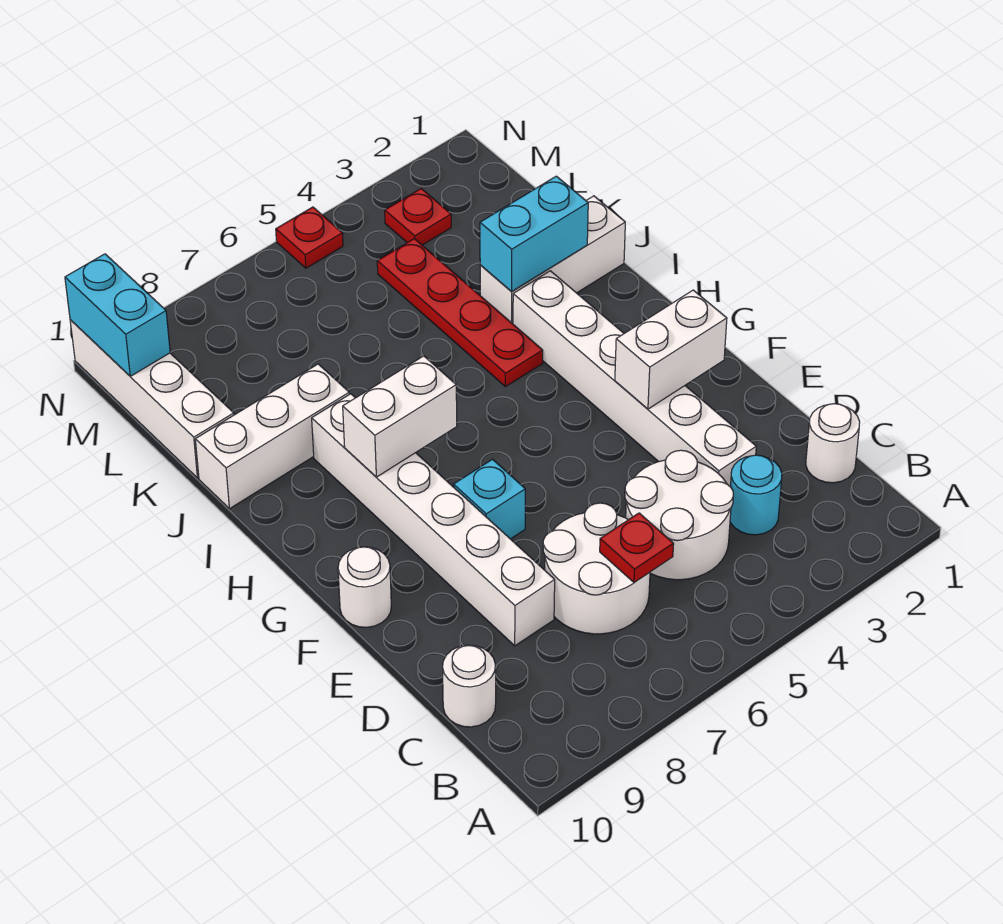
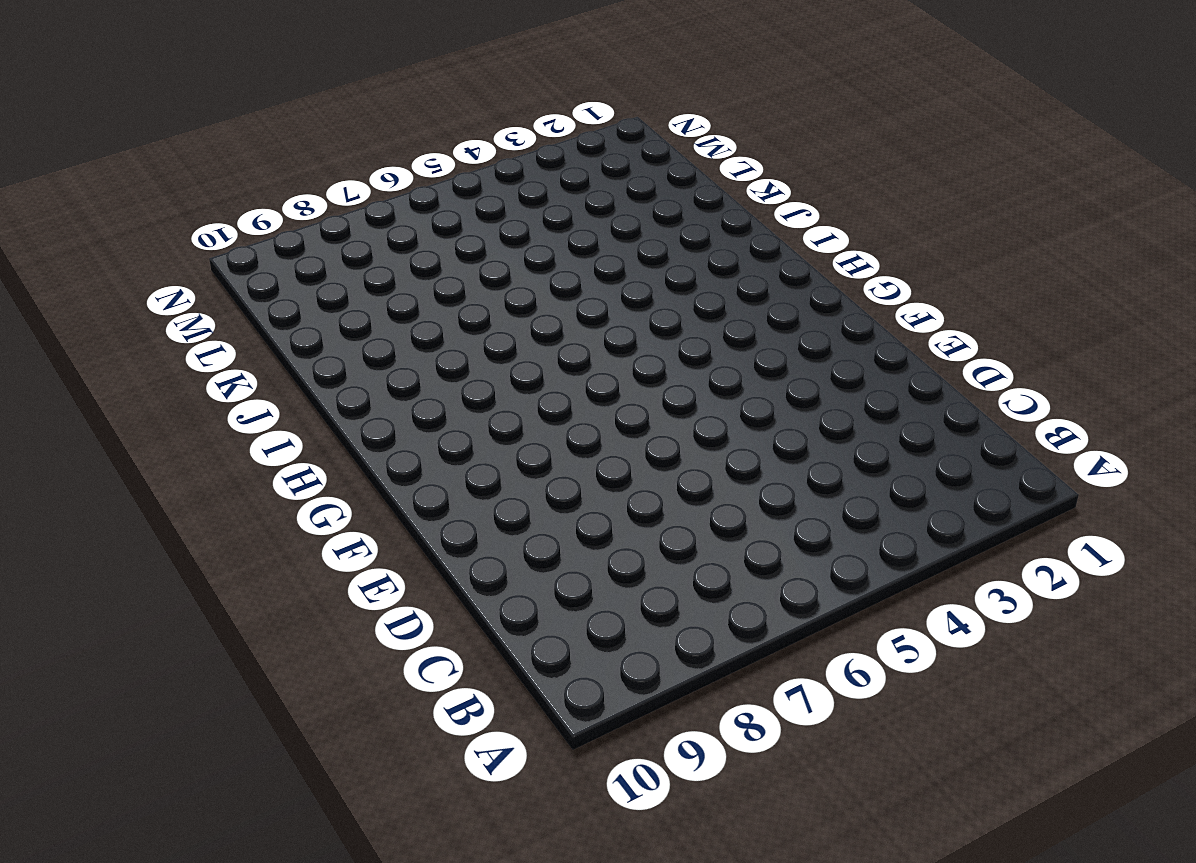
none -> white 1x1 round brick [806,404,860,483]
none -> cyan 1x1 round brick [730,455,782,535]
none -> white 2x2 round brick [625,450,733,580]

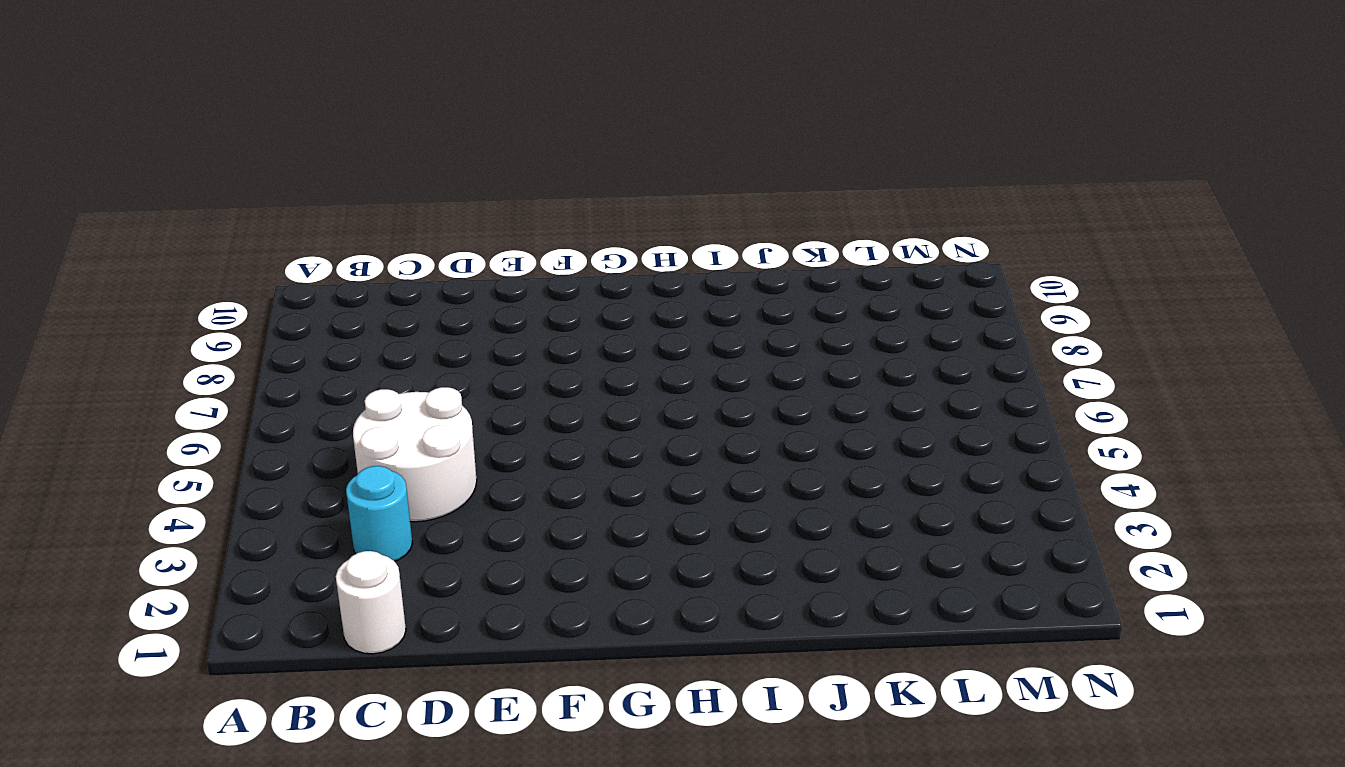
none -> white 2x2 round brick [543,503,650,634]
none -> white 1x1 round brick [443,645,496,727]
none -> white 1x6 brick [513,271,756,487]

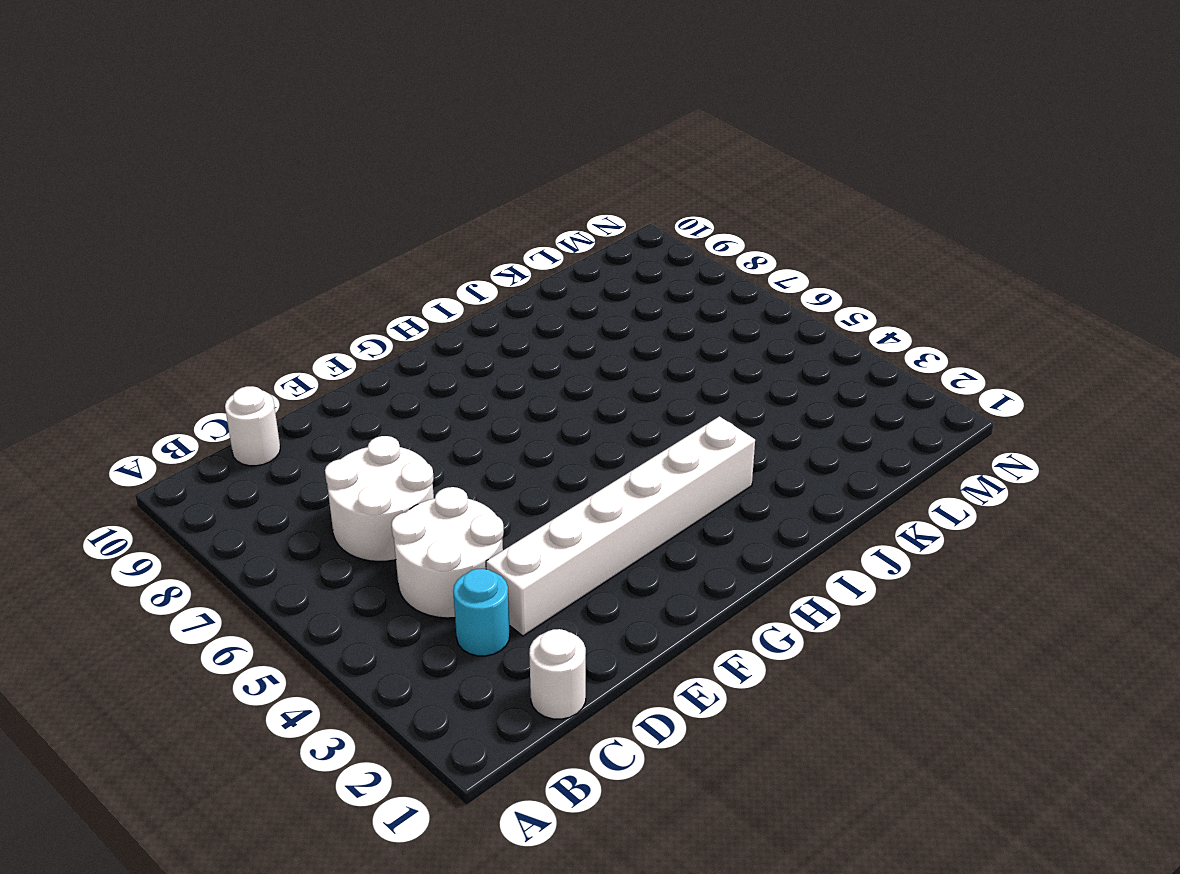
none -> white 1x6 brick [312,394,555,646]
none -> cyan 1x1 brick [454,459,525,539]
none -> white 1x1 round brick [338,547,391,627]

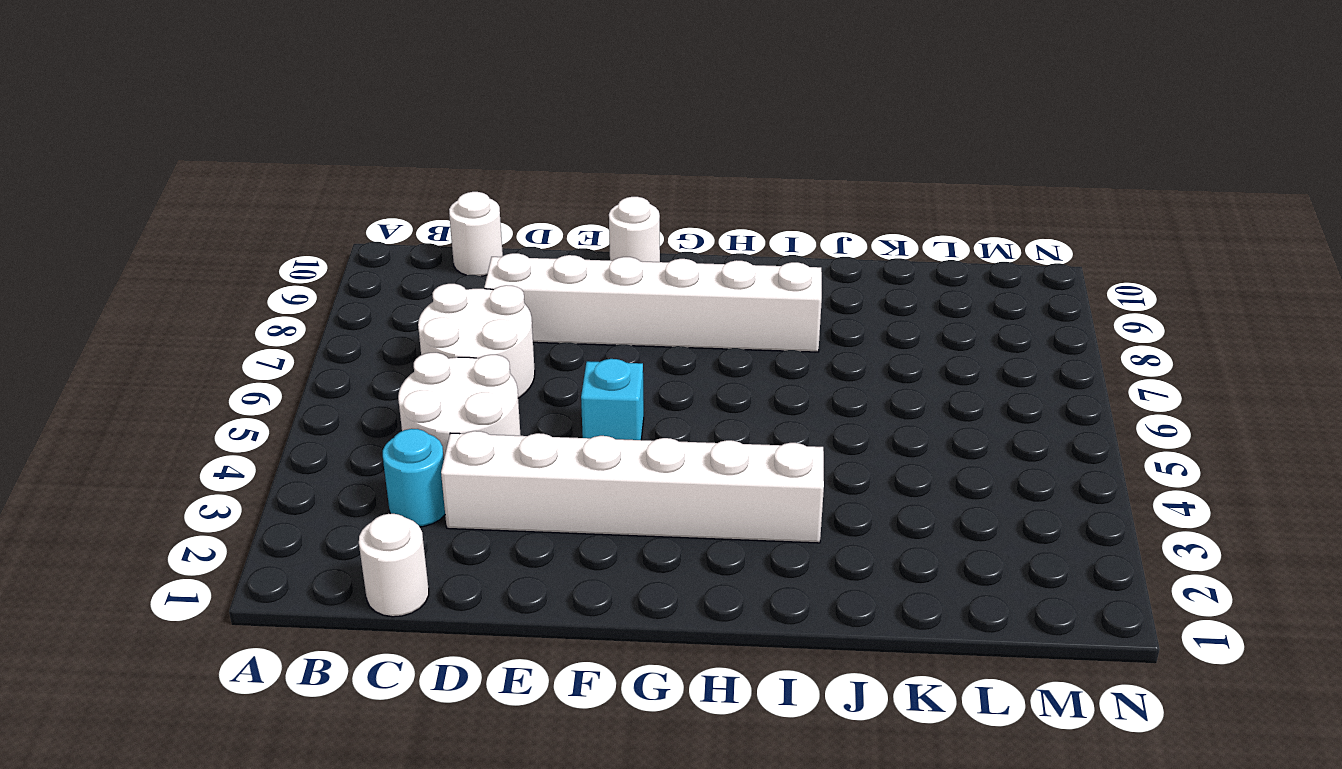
cyan 1x1 brick [581,359,644,440] -> cyan 1x1 brick moved to [454,459,525,539]
none -> red 1x4 plate [377,239,543,387]
none -> white 1x3 brick [480,196,625,324]
none -> white 1x3 brick [195,364,349,509]

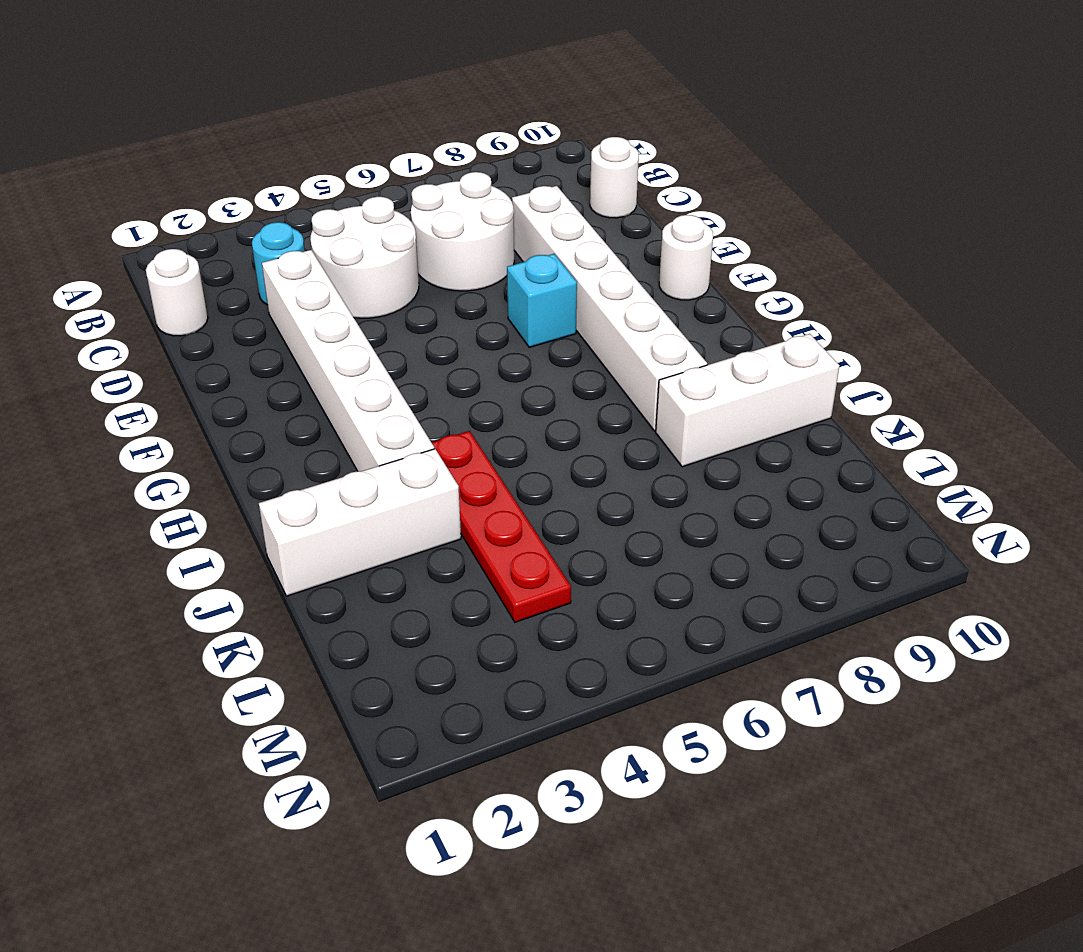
none -> white 1x4 brick [70,320,234,478]
none -> red 1x1 plate [385,189,451,245]
none -> red 1x1 plate [276,207,343,268]

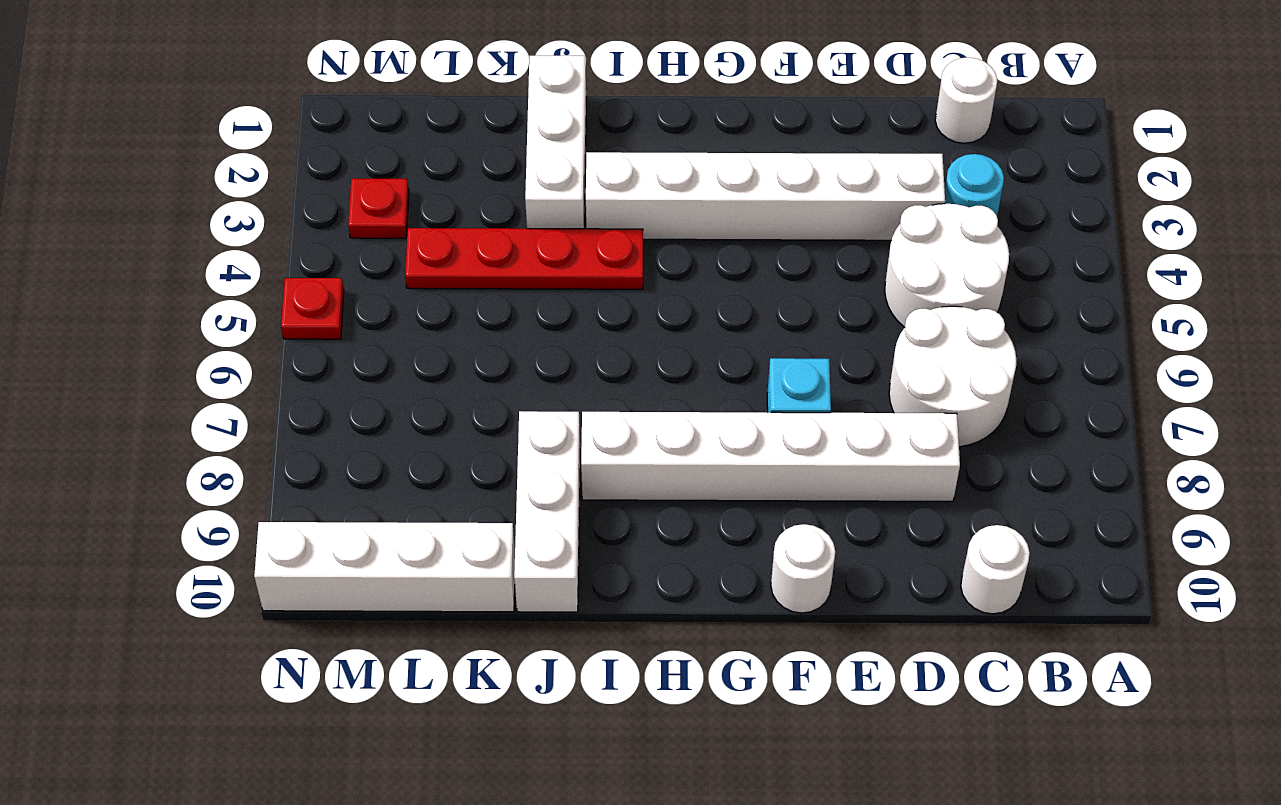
none -> red 1x1 plate [600,513,674,583]
none -> white 1x2 brick [615,290,727,409]
none -> white 1x2 brick [343,356,457,477]

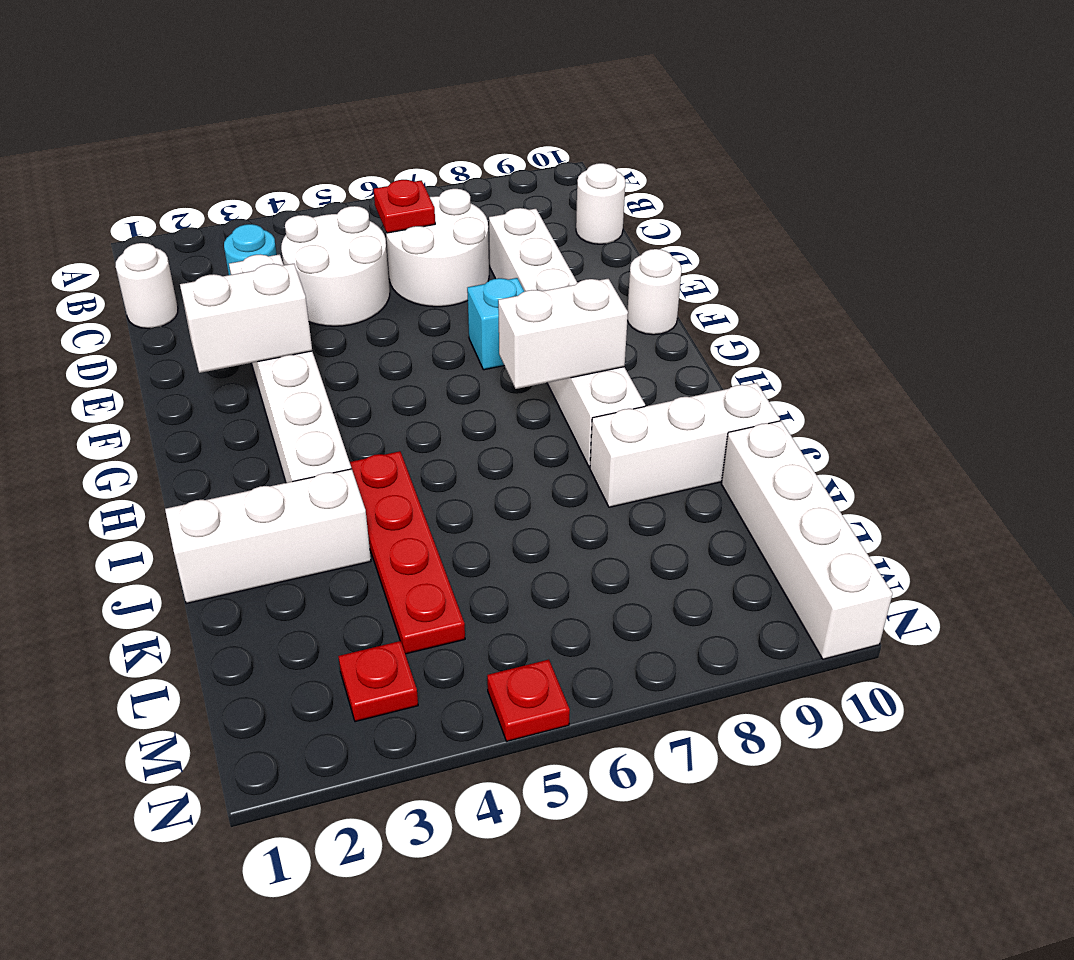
none -> cyan 1x2 brick [480,176,588,292]
none -> cyan 1x2 brick [65,254,170,376]

